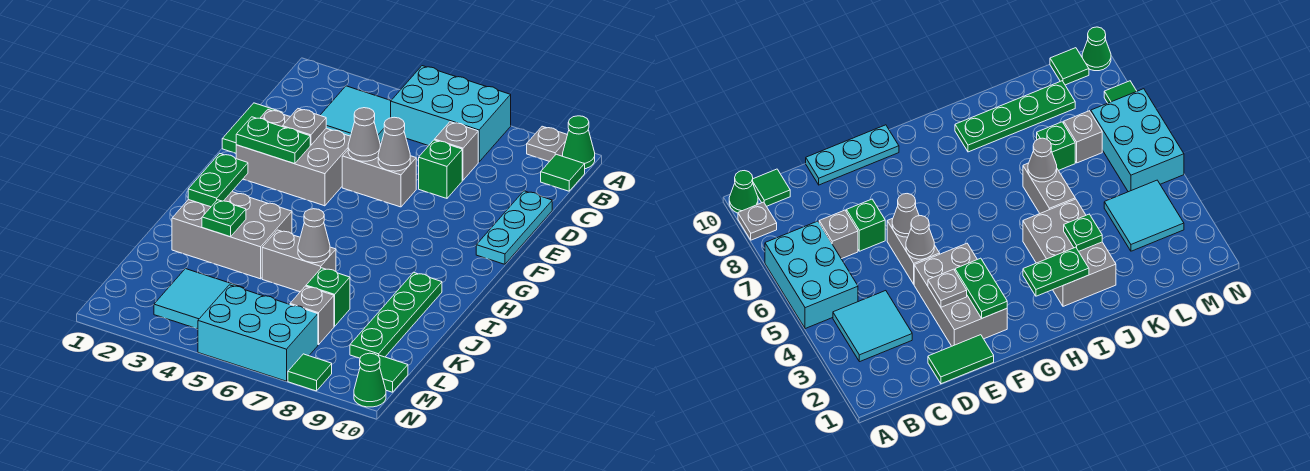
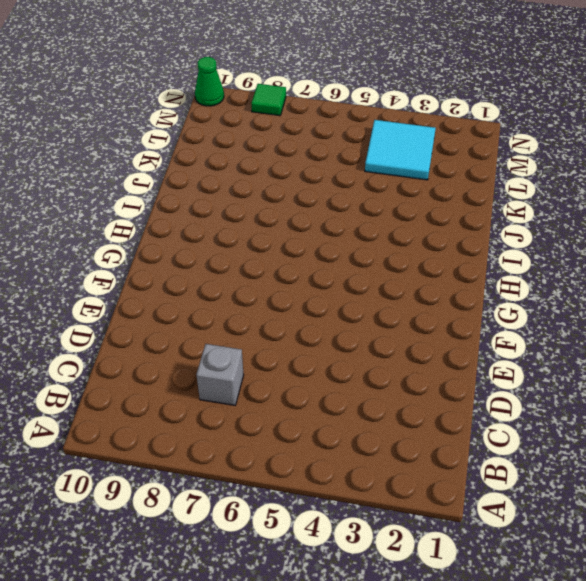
none -> cyan 2x3 brick [391,66,511,162]
none -> grey 1x1 plate [527,126,567,162]
none -> green 1x1 cone [563,116,595,169]

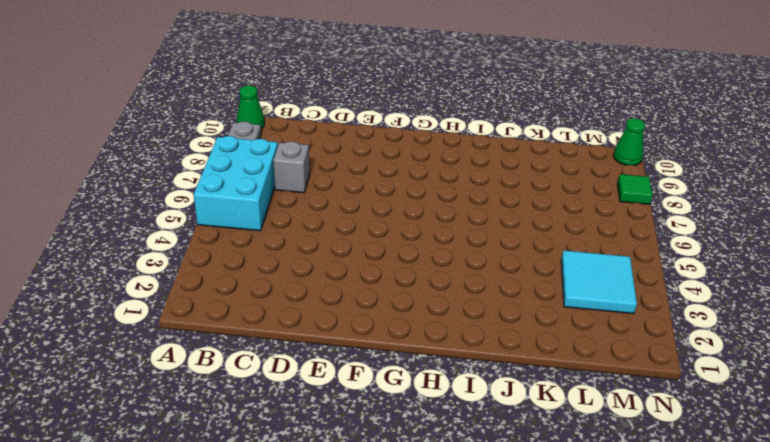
none -> cyan 2x2 tile [320,86,391,143]
none -> green 1x1 tile [541,154,585,191]
none -> green 1x2 tile [222,103,282,153]

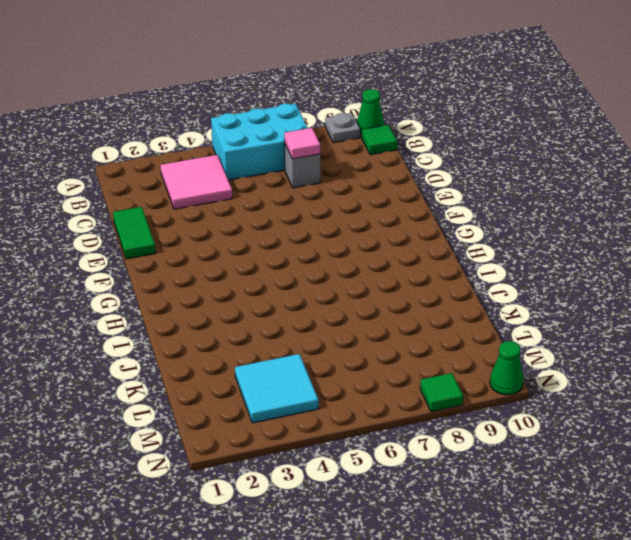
pink 2x2 tile [161,155,232,209] -> cyan 2x2 tile [320,86,391,143]
pink 1x1 tile [284,128,320,159] -> none
none -> green 1x1 brick [419,140,462,198]
none -> cyan 1x3 plate [476,191,552,264]
none -> grey 2x3 brick [236,110,351,206]

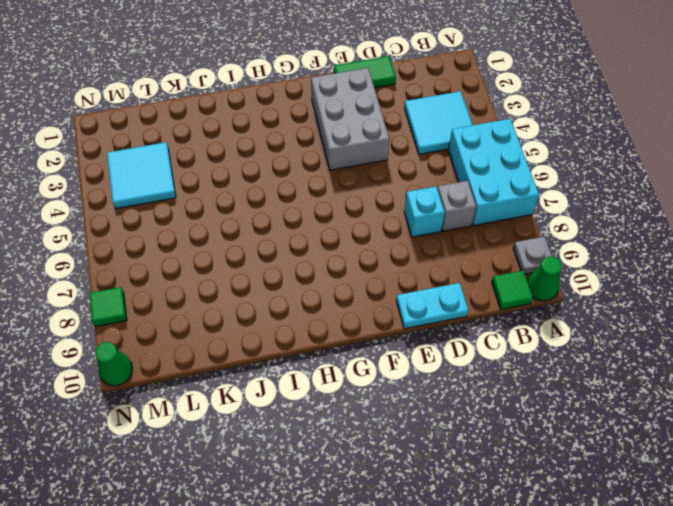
cyan 1x1 brick [404,186,445,237] -> green 1x1 brick [419,140,462,198]
cyan 1x2 plate [396,283,469,329] -> cyan 1x3 plate [476,191,552,264]
none -> grey 1x2 brick [342,150,416,207]
none -> grey 2x3 brick [172,192,292,279]
none -> green 1x4 plate [350,272,442,358]

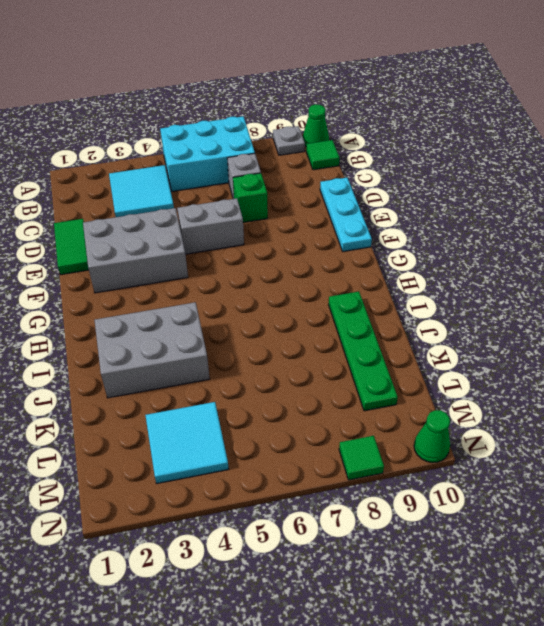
none -> grey 1x2 brick [262,230,336,292]
none -> green 1x1 brick [306,268,350,326]
none -> grey 1x1 brick [290,286,334,345]

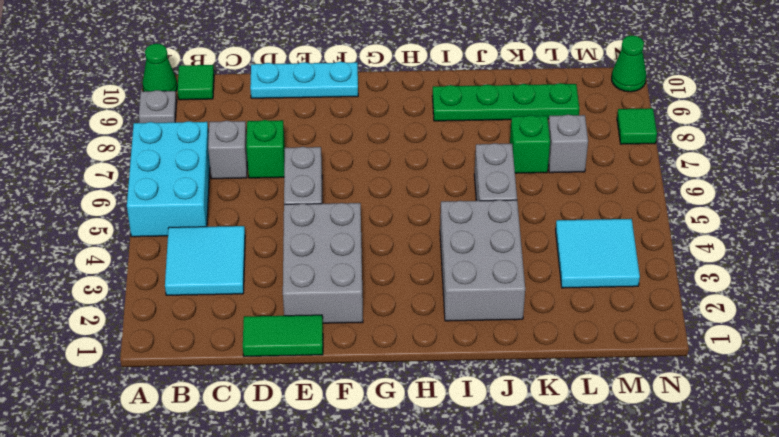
none -> cyan 2x3 brick [198,285,318,381]
none -> green 1x1 tile [379,355,408,392]
none -> grey 1x1 plate [282,109,326,145]

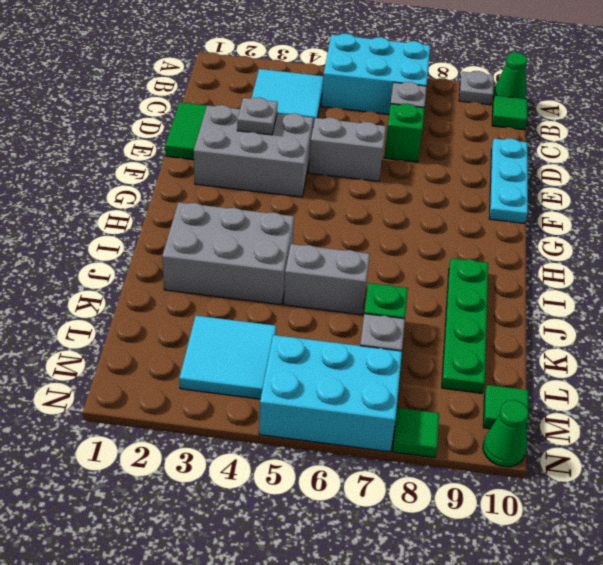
none -> grey 1x1 cone [348,108,380,161]
none -> grey 1x1 cone [378,117,410,171]
none -> green 1x2 plate [236,117,310,164]

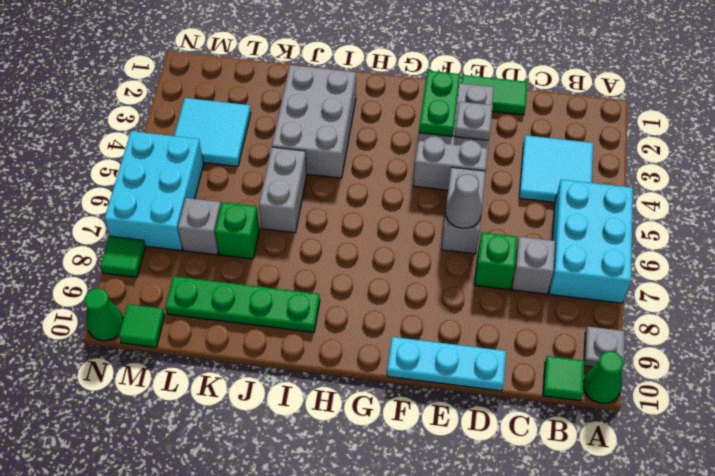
none -> grey 1x1 cone [348,108,380,161]
none -> green 1x2 plate [188,153,248,207]
none -> green 1x1 plate [202,200,246,237]

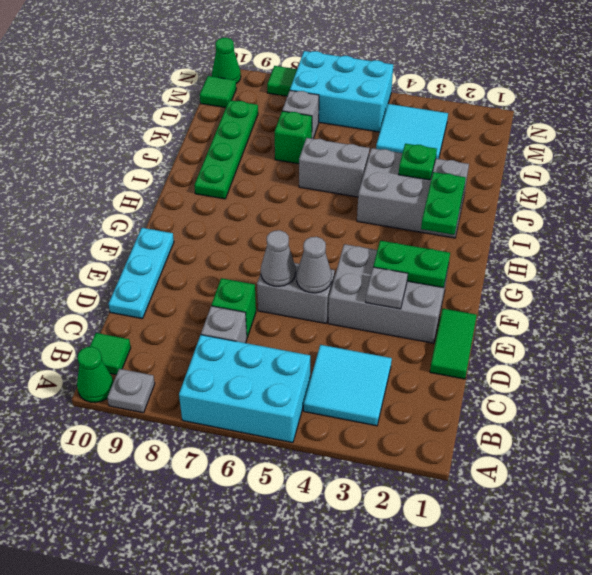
none -> grey 1x1 cone [298,209,330,263]

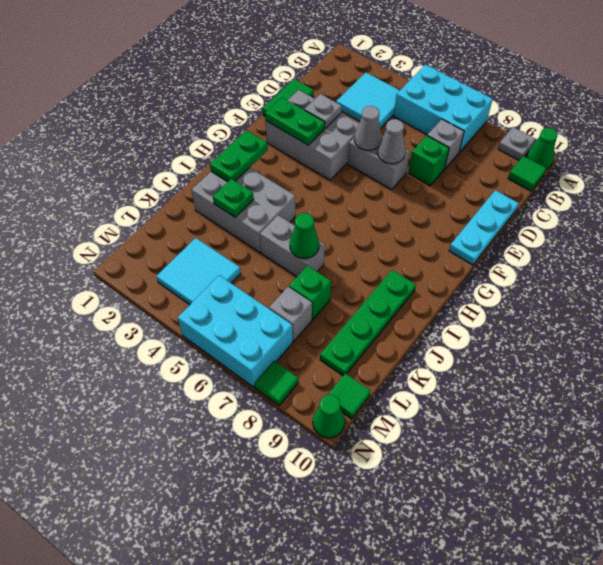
green 1x1 cone [290,213,319,259] -> grey 1x1 cone [298,209,330,263]

